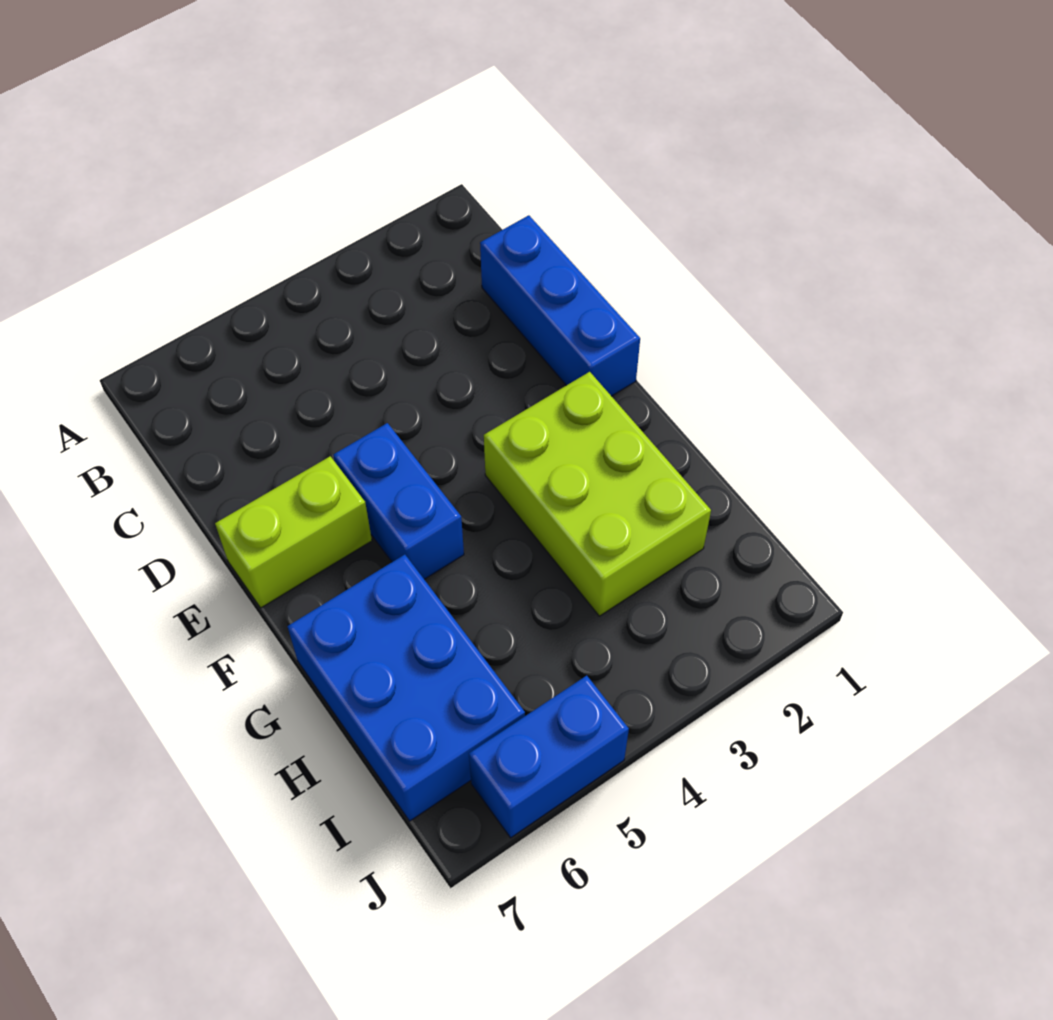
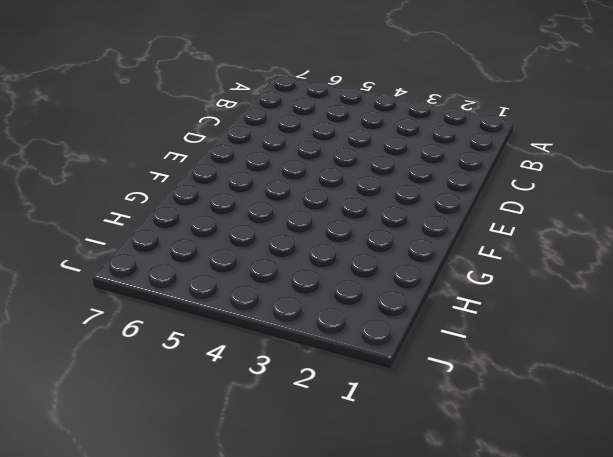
none -> blue 1x3 brick [480,215,640,396]
none -> blue 1x2 brick [333,423,464,579]

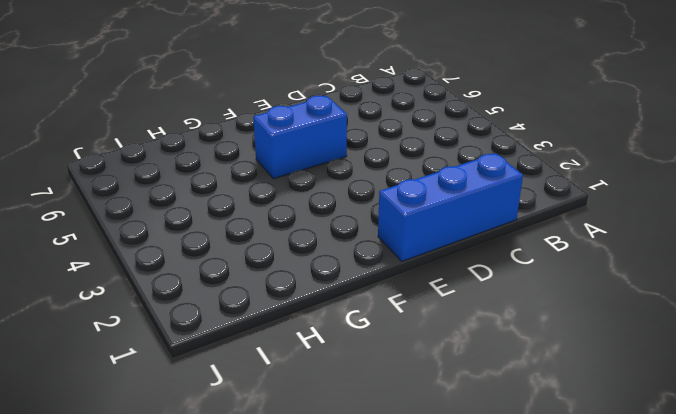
none -> lime 1x2 brick [215,456,372,608]
none -> lime 2x3 brick [484,372,711,616]

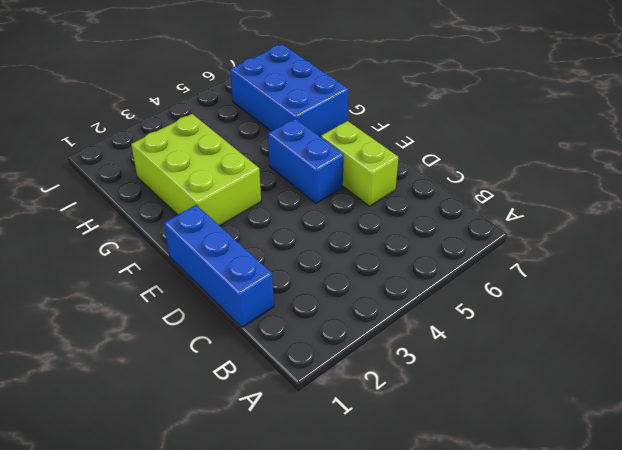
lime 1x2 brick [321,121,398,206] -> lime 1x2 brick turned to [215,456,372,608]
none -> blue 1x2 brick [469,676,629,838]

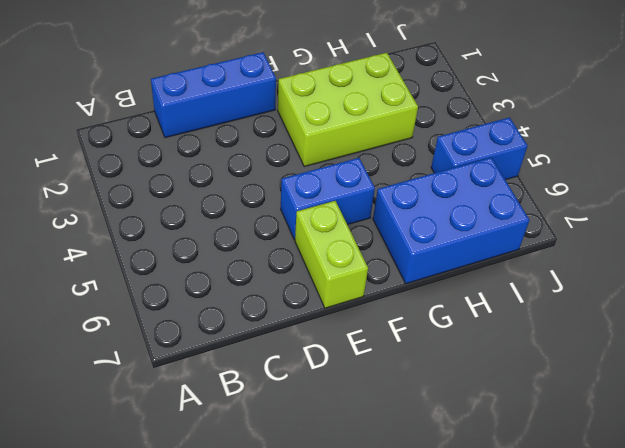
blue 1x2 brick [431,117,528,180] -> blue 1x2 brick turned to [469,676,629,838]

